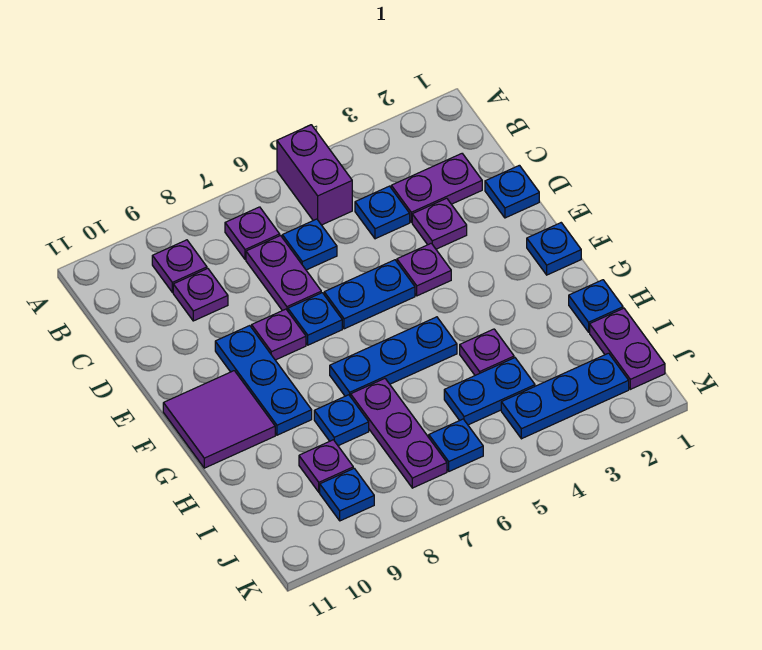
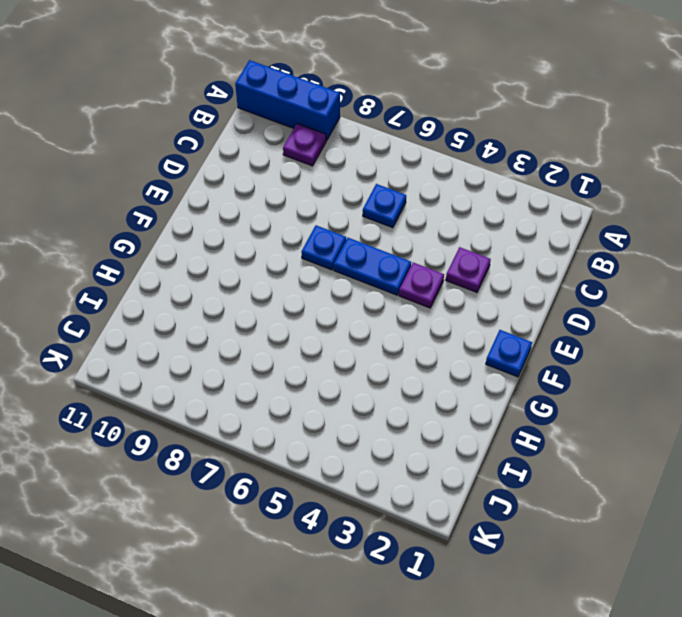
blue 1x3 brick [235,60,340,141] -> none
none -> purple 1x2 brick [277,125,352,225]
none -> purple 1x1 plate [225,207,280,260]
none -> purple 1x2 plate [391,154,482,222]

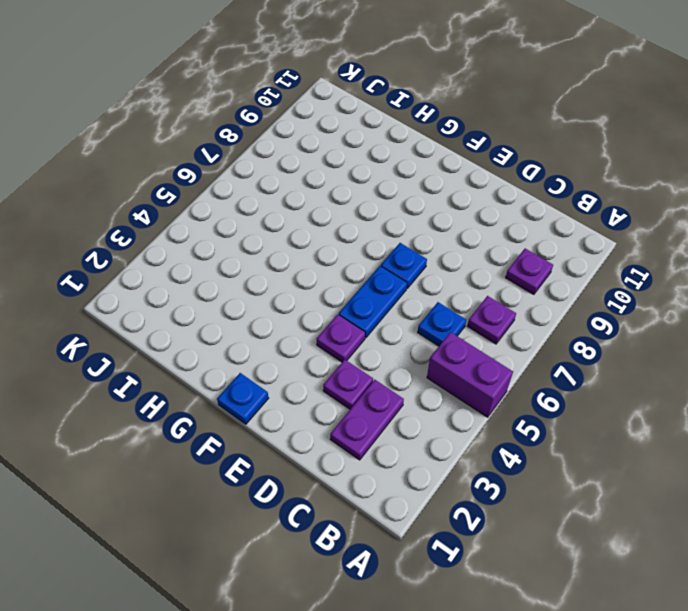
none -> blue 1x1 plate [355,186,410,239]
none -> purple 1x2 plate [246,236,321,311]
none -> purple 1x1 plate [173,268,228,321]

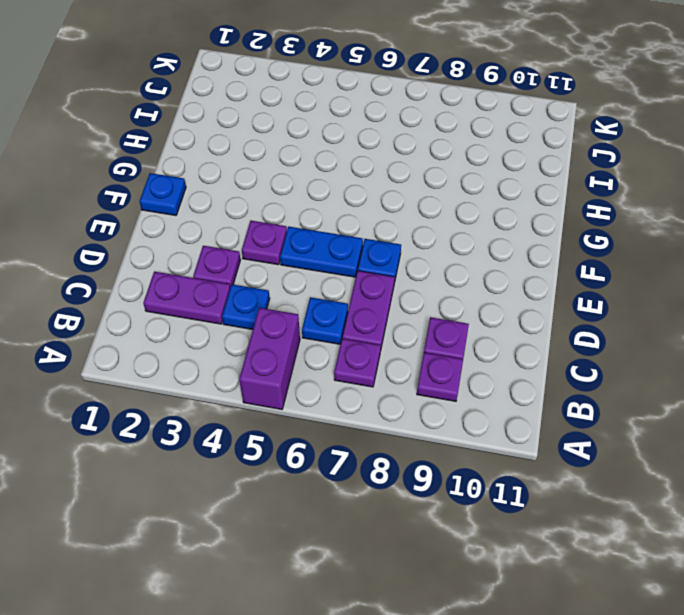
none -> blue 1x1 plate [485,165,539,218]
none -> purple 1x1 plate [252,309,306,360]
none -> blue 1x3 plate [215,326,312,435]

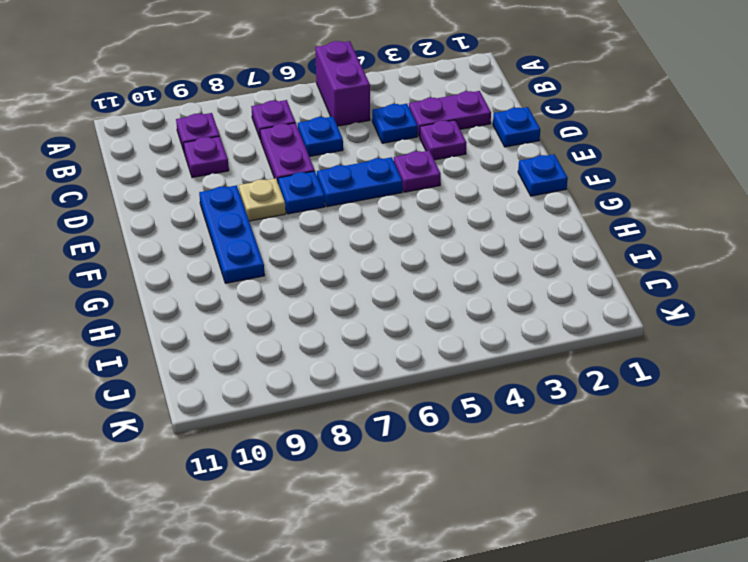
tan 1x1 plate [239,178,286,221] -> purple 1x1 plate [252,309,306,360]
none -> purple 2x2 tile [163,371,275,468]
none -> blue 1x3 plate [330,317,457,397]
none -> blue 1x1 plate [569,280,623,332]

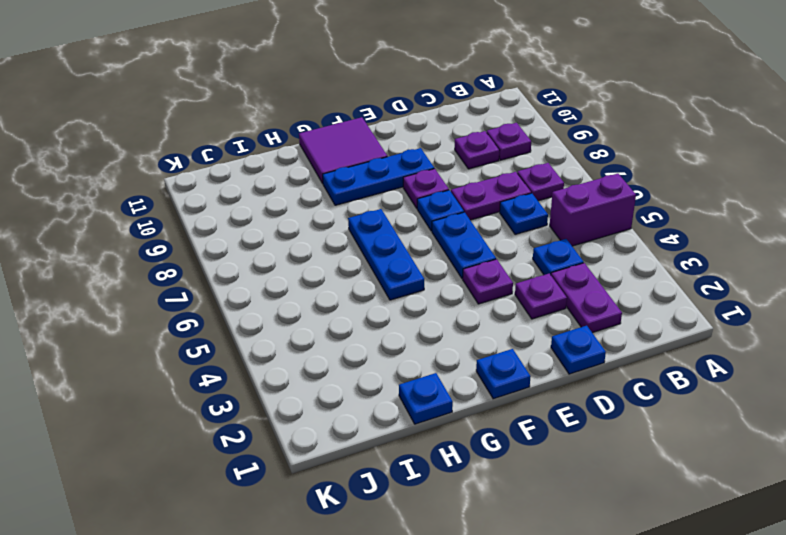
none -> purple 1x1 plate [460,329,514,375]
none -> purple 1x3 plate [351,379,447,488]
none -> blue 1x1 plate [314,395,369,446]

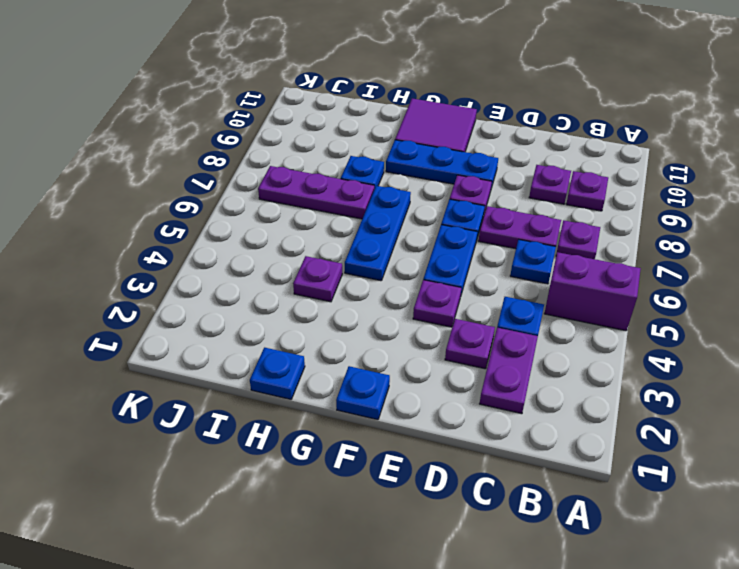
none -> blue 1x1 plate [485,165,539,218]
none -> purple 1x2 plate [590,308,665,389]
none -> blue 1x2 plate [444,358,535,425]

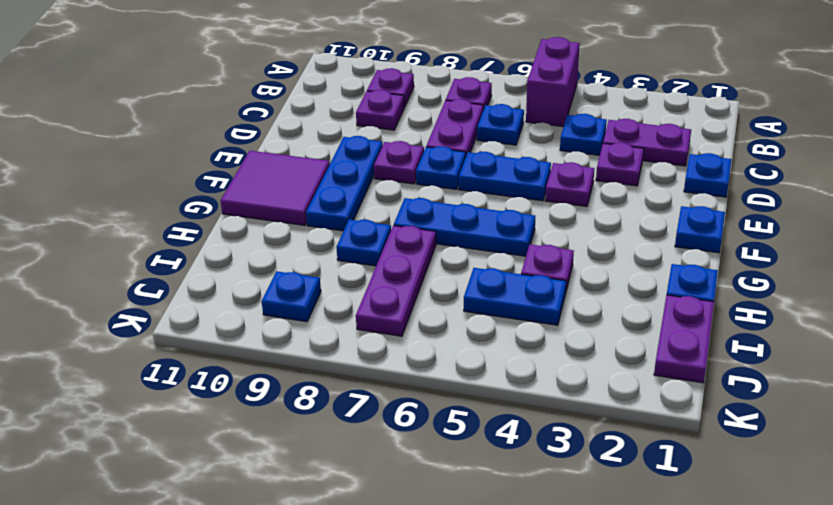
none -> purple 1x1 plate [299,440,353,492]
none -> blue 1x3 plate [501,353,629,439]
none -> blue 1x1 plate [429,419,483,471]

